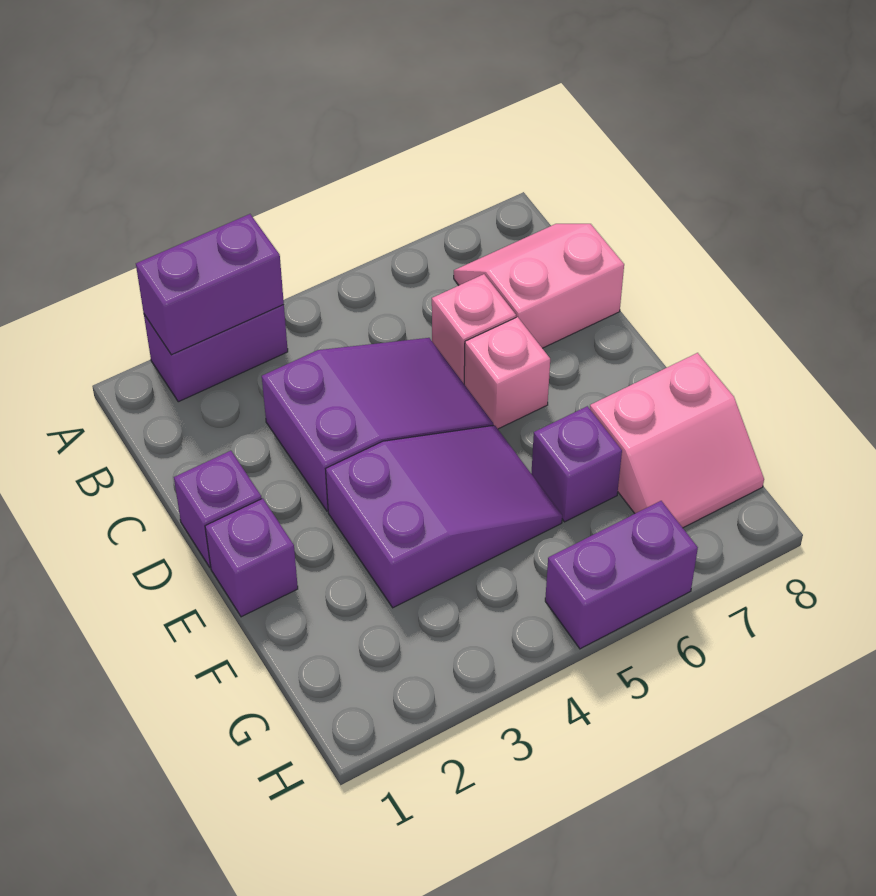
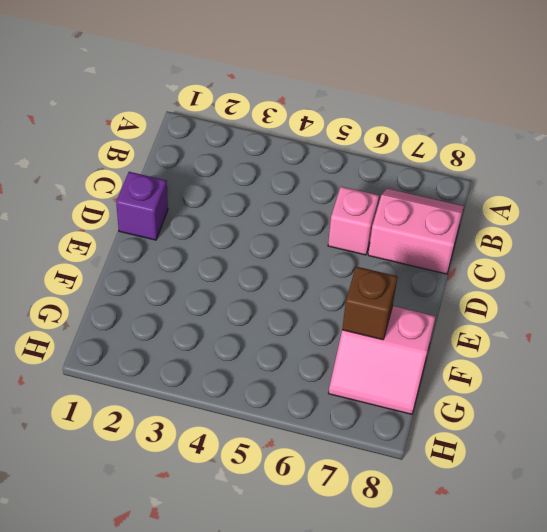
brown 1x1 brick [342,267,398,340] -> none
none -> purple 1x2 brick [144,305,288,402]
none -> purple 2x3 slope [262,338,493,511]
none -> pink 1x1 brick [464,317,550,429]

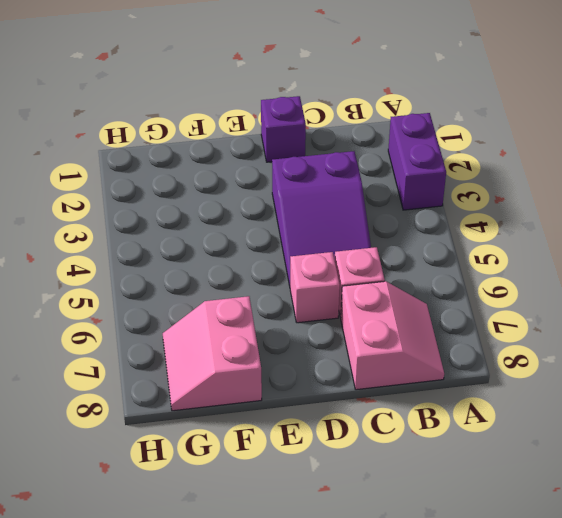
none -> purple 1x1 brick [205,498,298,617]
none -> purple 2x3 slope [326,425,562,608]
none -> purple 1x1 brick [531,406,622,522]

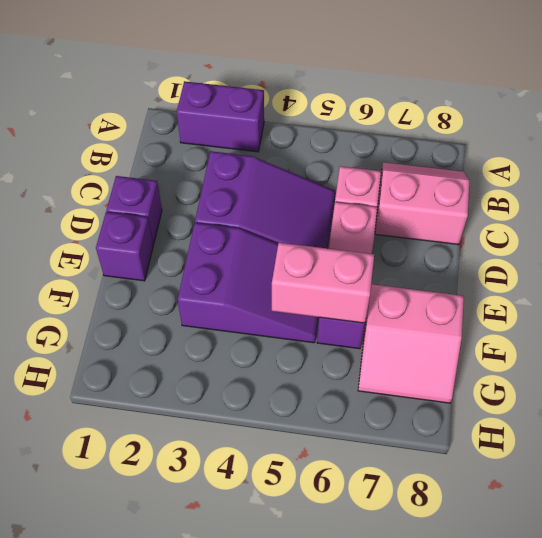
pink 1x2 brick [272,243,374,323] -> none
none -> purple 1x2 brick [545,501,698,649]
none -> purple 1x2 brick [136,214,284,355]

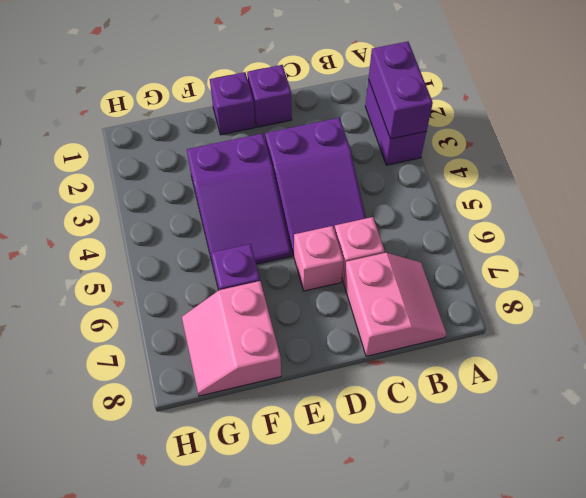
none -> purple 1x2 brick [545,501,698,649]

